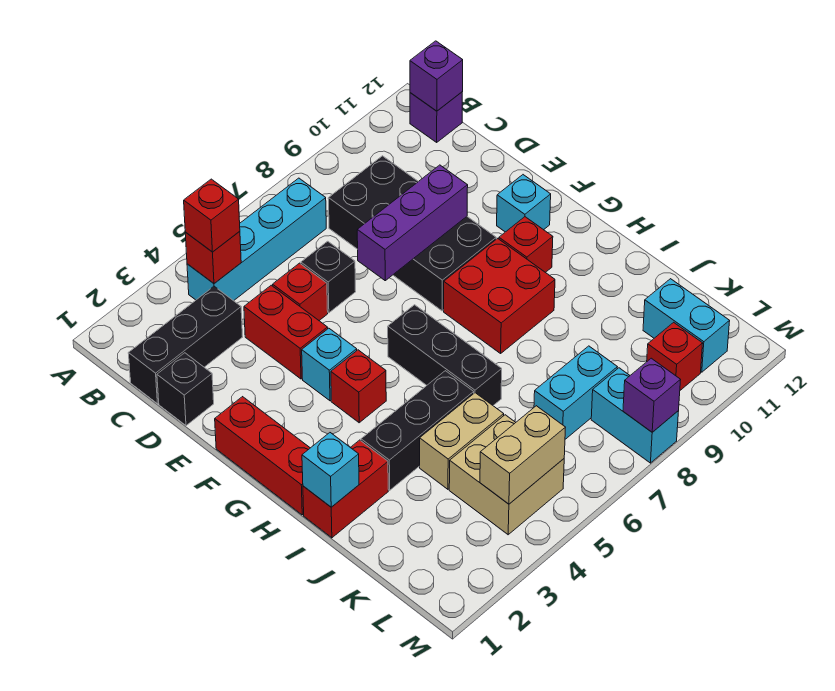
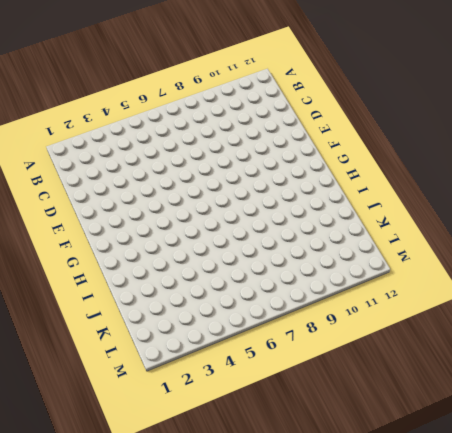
none -> cyan 1x4 brick [187,178,326,301]
none -> purple 1x1 brick [410,92,462,142]
none -> black 1x3 brick [128,286,242,404]
none -> black 2x4 brick [328,156,496,311]

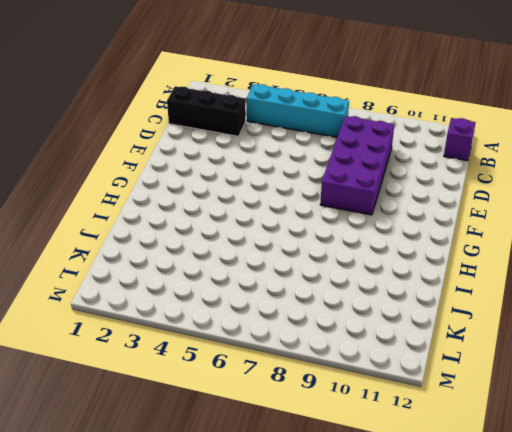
purple 2x4 brick [320,116,394,215] -> black 2x4 brick [328,156,496,311]
none -> black 1x1 brick [157,353,214,426]
none -> red 1x2 brick [244,285,328,379]
none -> red 1x1 brick [273,263,328,320]
none -> black 1x1 brick [301,241,356,313]

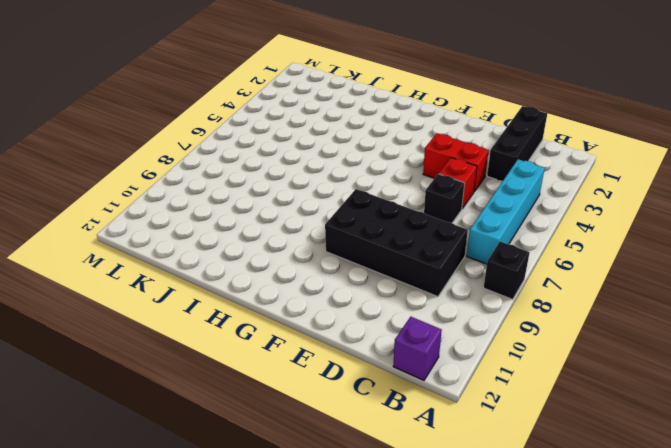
black 1x1 brick [484,241,530,300] -> black 1x1 brick moved to [157,353,214,426]
none -> red 1x3 brick [215,397,310,515]
none -> cyan 1x1 brick [302,328,357,401]
none -> cyan 1x1 brick [497,175,551,232]
none -> red 1x1 brick [331,350,386,423]

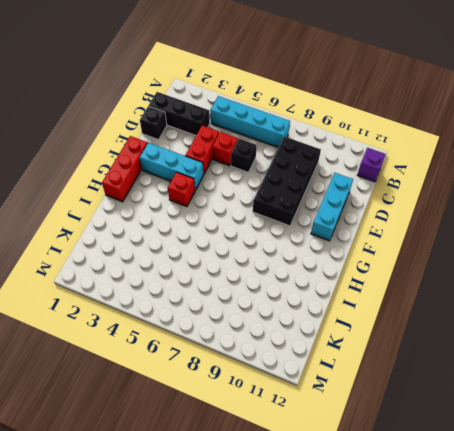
cyan 1x3 brick [311,173,353,241] -> cyan 1x1 brick [497,175,551,232]
cyan 1x3 brick [140,143,203,190] -> cyan 1x1 brick [302,328,357,401]
none -> black 1x3 brick [388,305,502,405]
none -> red 2x2 brick [444,238,555,353]
none -> red 1x1 brick [499,217,553,272]
none -> red 1x2 brick [303,440,388,538]

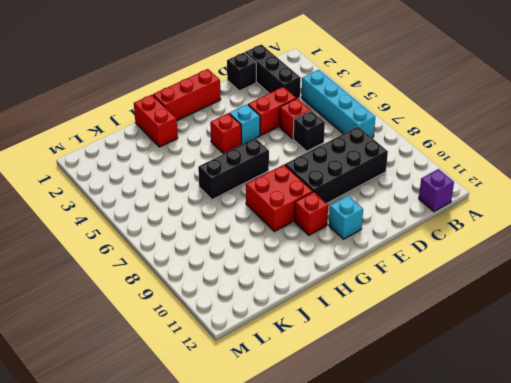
none -> black 1x3 brick [361,371,474,490]
none -> tan 1x2 brick [420,393,504,489]
none -> tan 2x2 brick [449,415,564,535]
none -> cyan 1x2 brick [534,346,617,439]

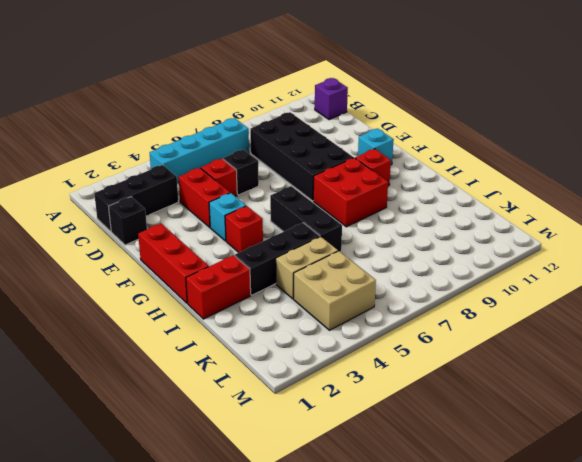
none -> cyan 1x2 brick [534,346,617,439]
none -> cyan 1x2 brick [643,279,730,372]
none -> cyan 1x2 brick [591,368,679,463]
none -> red 1x1 brick [647,322,703,390]

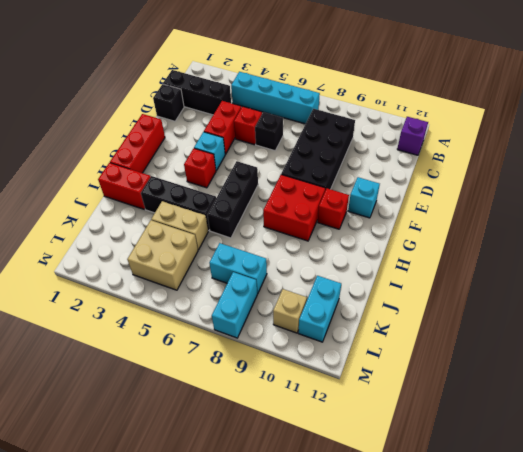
tan 1x1 brick [273,289,307,333] -> red 1x1 brick [647,322,703,390]
none -> red 1x1 brick [185,231,241,283]
none -> purple 1x1 brick [410,41,463,111]
none -> purple 1x3 brick [357,165,468,281]
none -> cyan 1x1 brick [302,433,359,507]

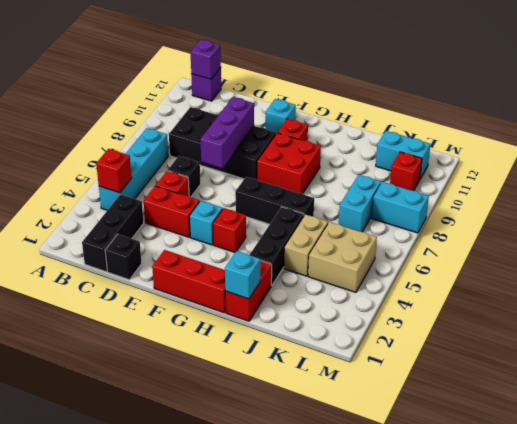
none -> tan 1x2 brick [480,406,566,504]
none -> purple 1x1 brick [623,358,680,432]
none -> red 1x1 brick [184,179,240,252]

